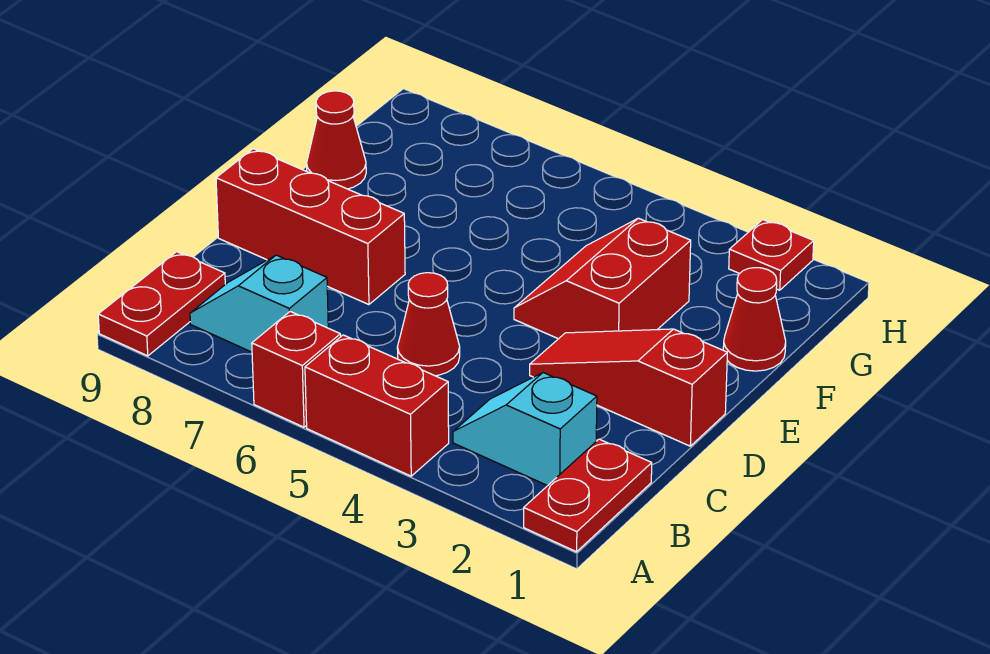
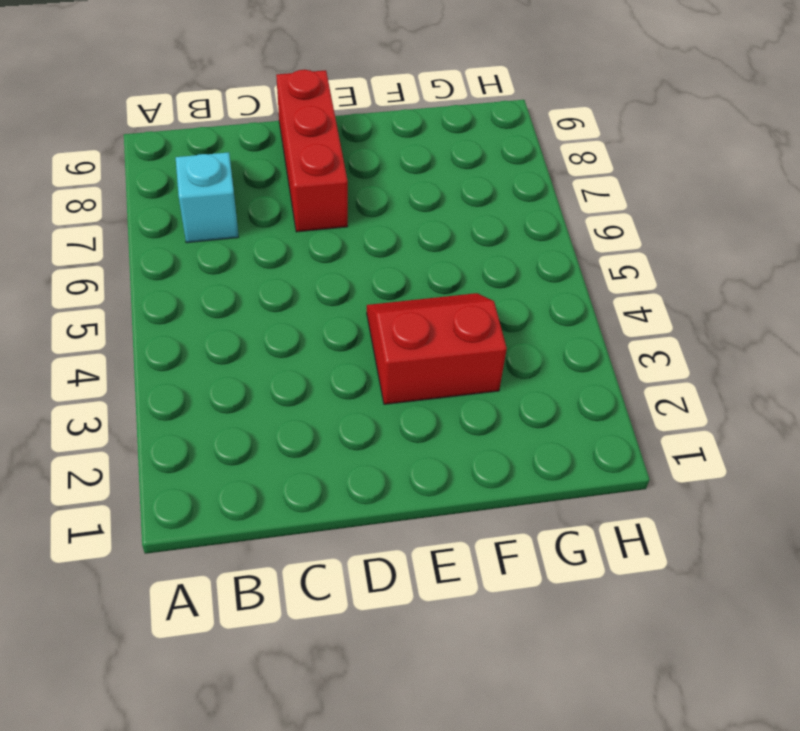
none -> red 1x2 plate [524,439,652,552]
none -> red 1x2 brick [305,335,449,476]
none -> red 1x1 brick [252,311,341,427]

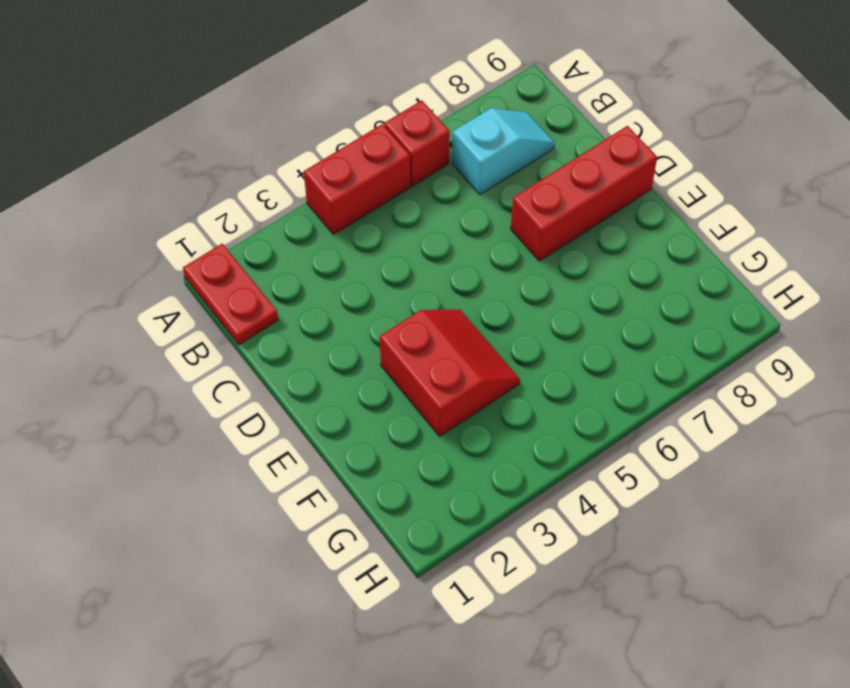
none -> red 1x2 plate [98,252,225,356]
none -> cyan 1x2 slope [453,373,597,486]
none -> red 1x1 cone [397,273,460,376]

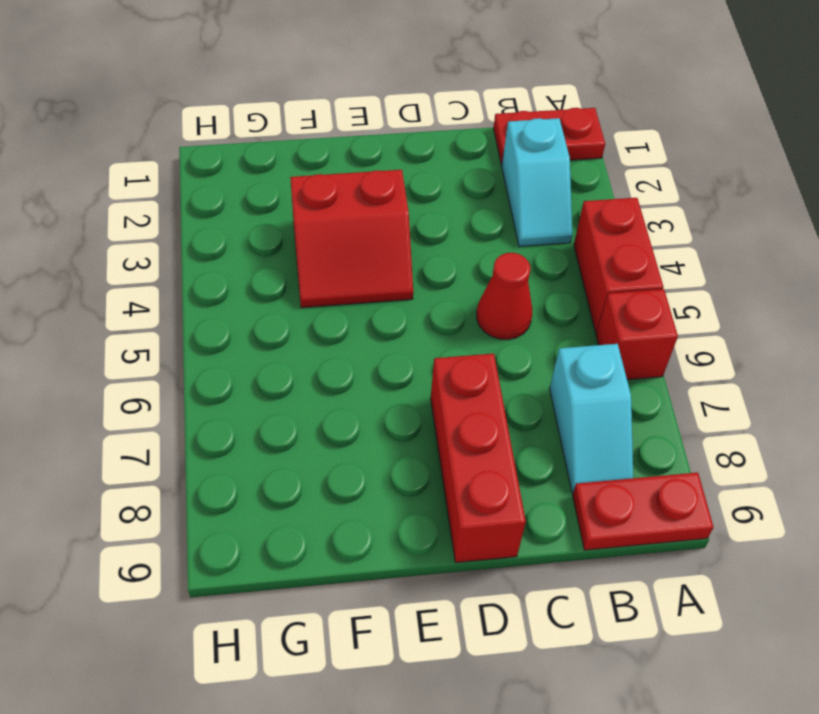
none -> red 1x3 slope [530,329,727,446]
none -> red 1x1 cone [723,268,786,371]
none -> red 1x1 cone [307,91,366,189]

